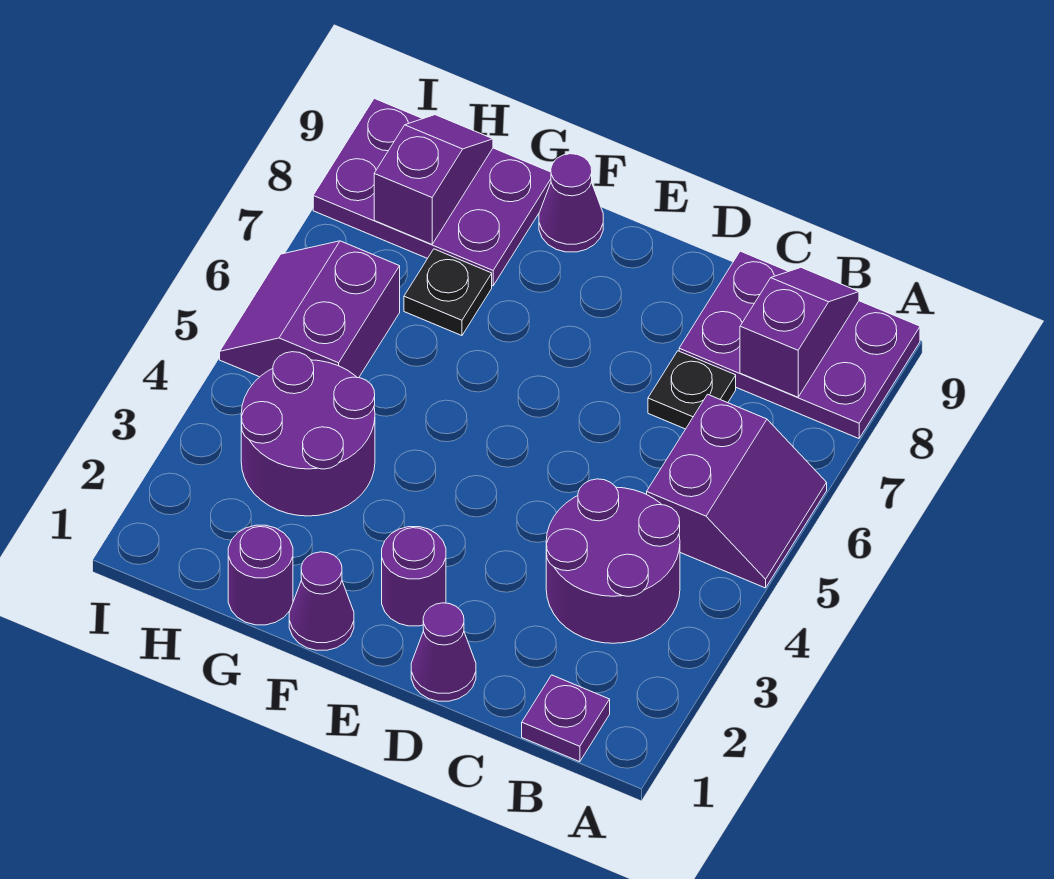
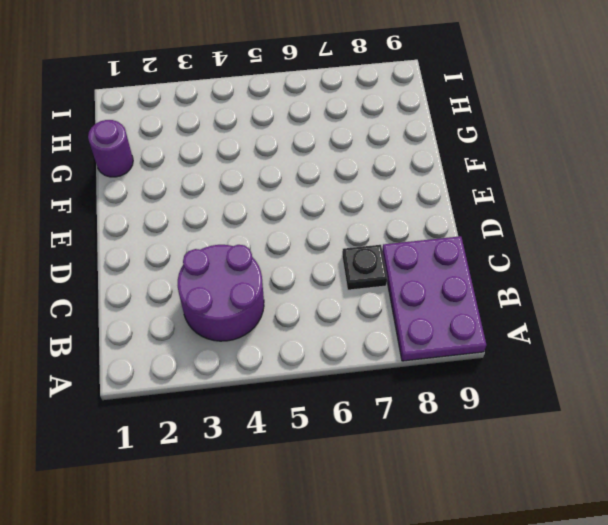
none -> purple 2x2 slope [647,394,827,588]
none -> purple 1x1 plate [522,675,610,762]
none -> purple 1x1 cone [411,603,476,701]

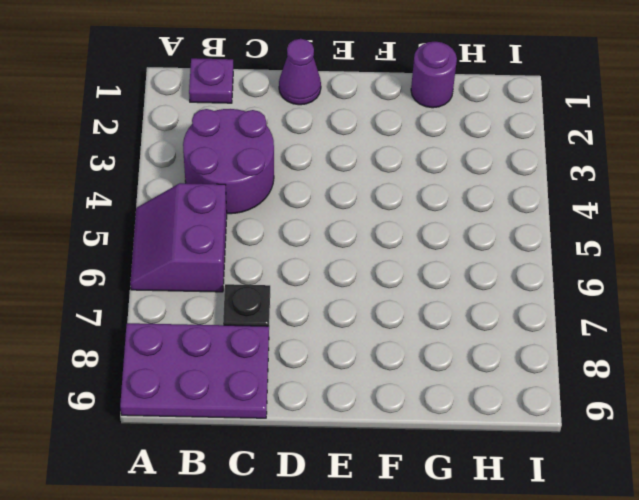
none -> purple 1x1 round brick [382,527,446,626]
none -> purple 1x1 cone [289,552,354,650]
none -> purple 1x1 cone [539,154,603,252]

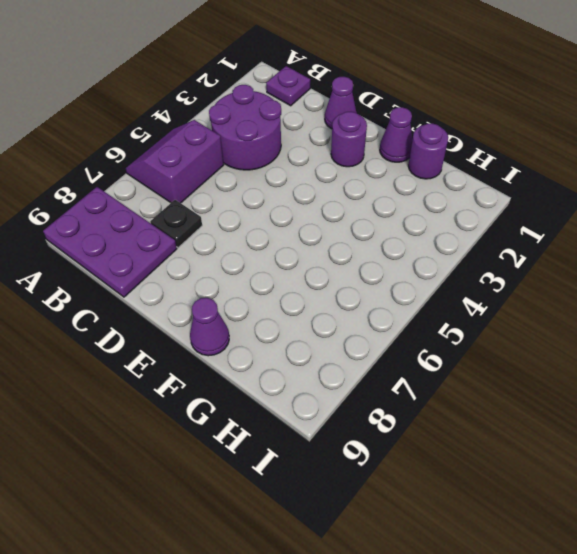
none -> purple 2x2 round brick [241,352,375,516]
none -> black 1x1 plate [404,249,492,336]
none -> purple 2x3 plate [313,98,551,286]

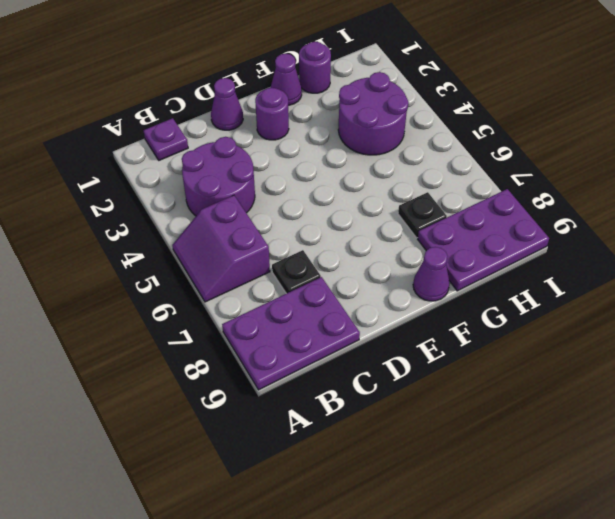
none -> purple 2x2 slope [220,241,400,378]
none -> purple 1x2 slope [740,268,859,397]
none -> purple 1x2 slope [374,115,493,244]

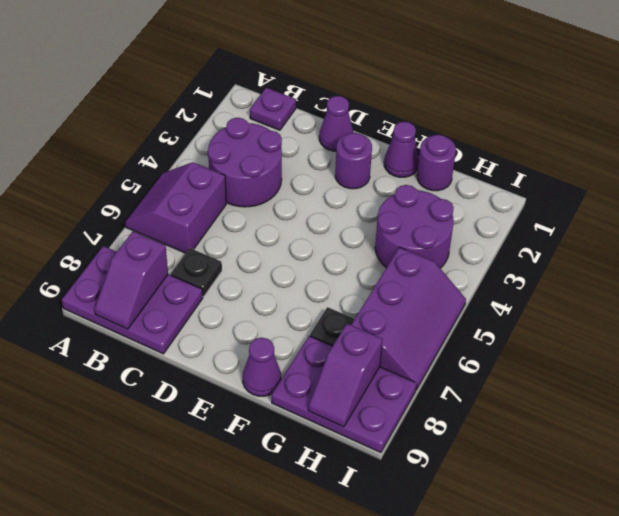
purple 2x3 slope [351,247,466,390] -> purple 2x2 slope [220,241,400,378]

